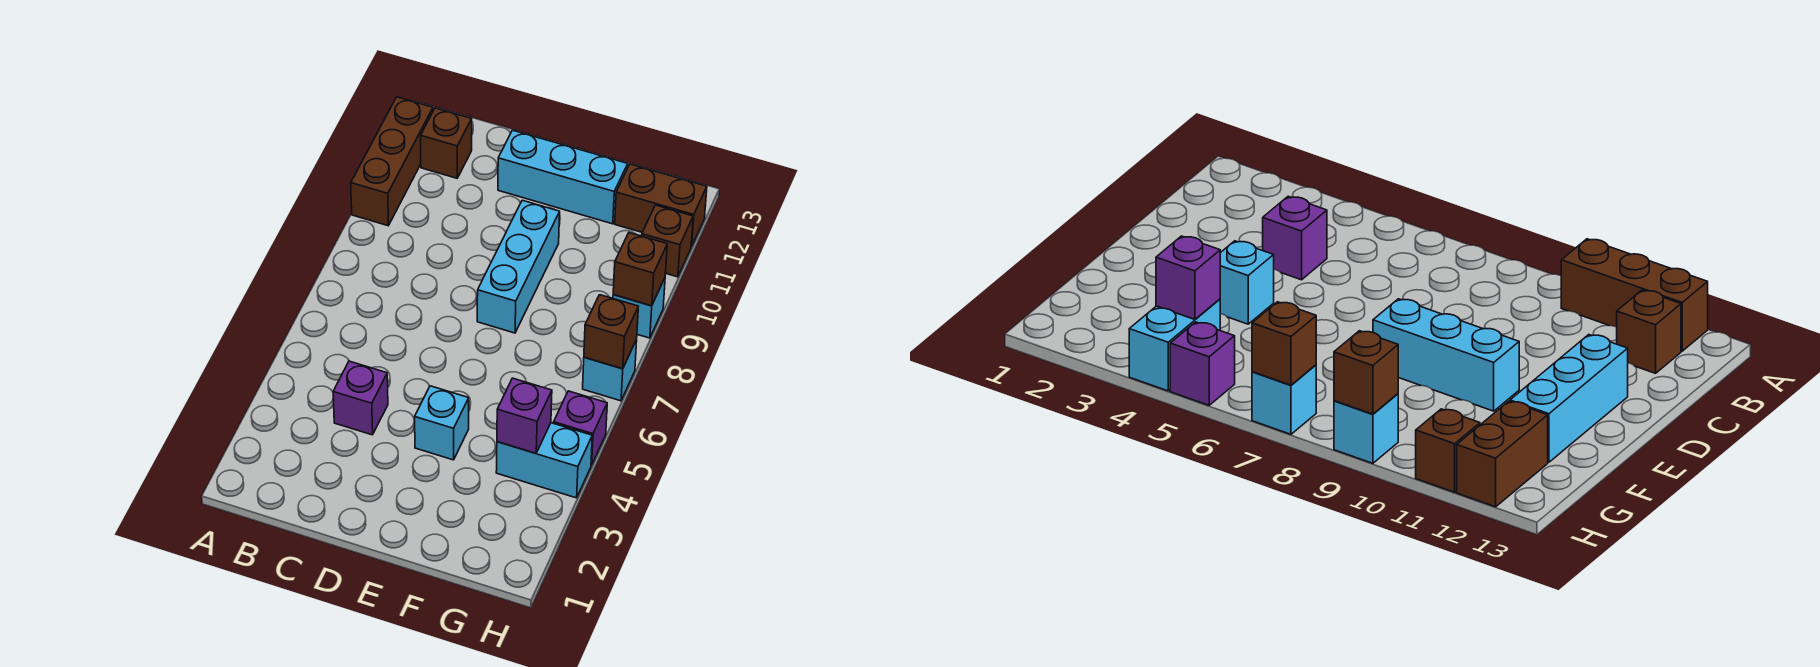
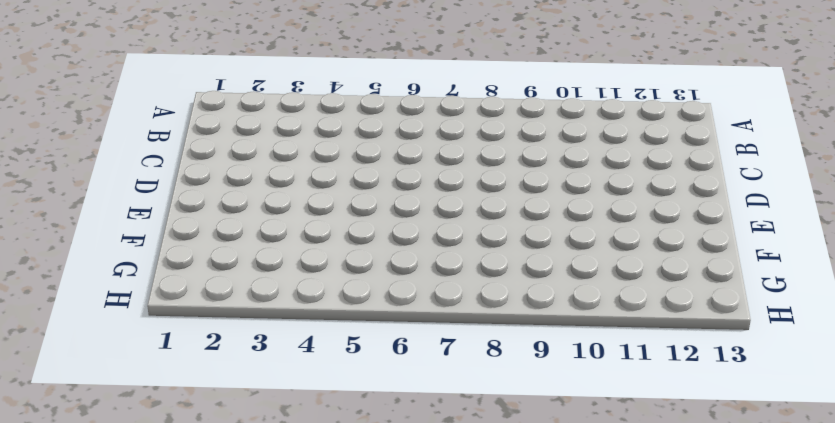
none -> brown 1x3 brick [351,97,433,226]
none -> brown 1x1 brick [421,108,472,178]
none -> purple 1x1 brick [333,361,388,435]

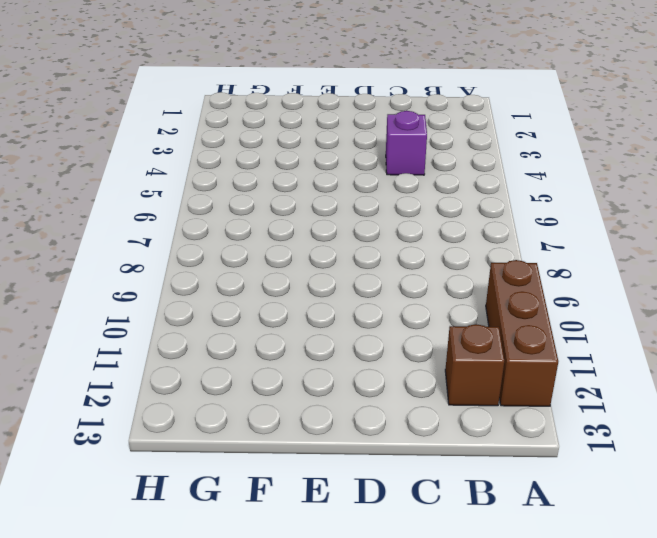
none -> cyan 1x3 brick [498,130,628,224]
none -> cyan 1x1 brick [415,386,469,460]
none -> cyan 1x3 brick [477,200,560,333]

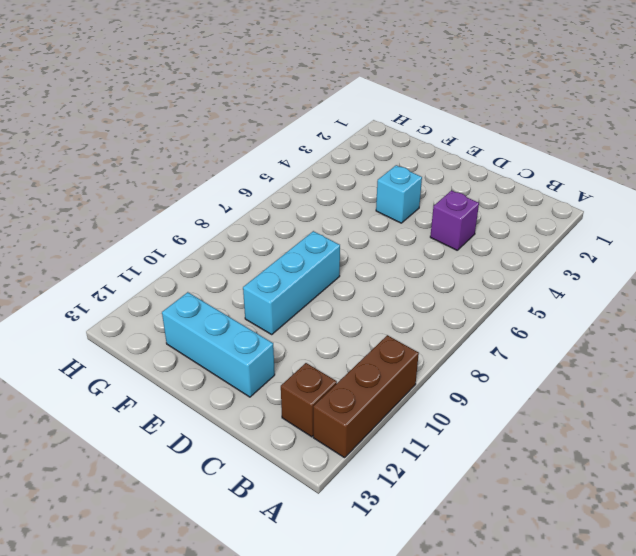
none -> cyan 1x2 brick [496,423,592,498]
none -> brown 1x2 brick [615,164,707,247]
none -> purple 1x1 brick [554,391,607,465]

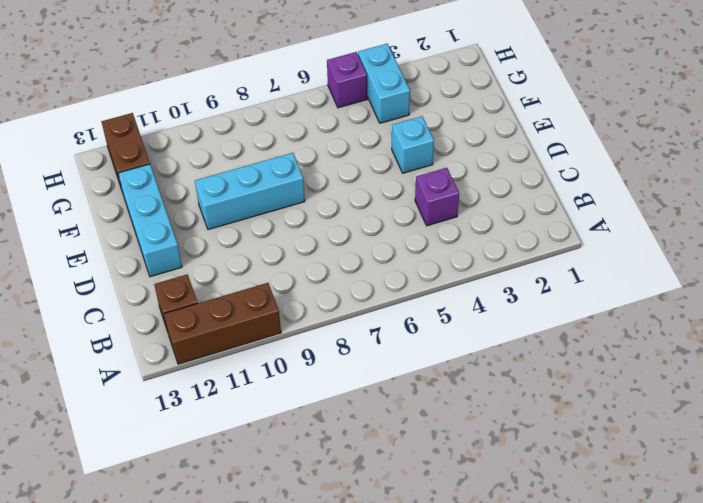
none -> cyan 1x1 brick [583,340,637,401]
none -> cyan 1x1 brick [613,278,665,338]
none -> brown 1x1 brick [642,205,693,277]

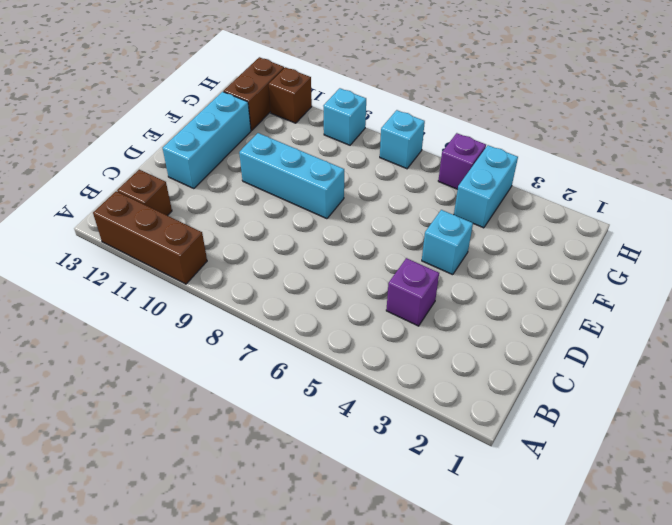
none -> purple 1x1 brick [497,378,552,453]
none -> brown 1x1 brick [584,295,638,369]
none -> brown 1x1 brick [613,233,667,306]

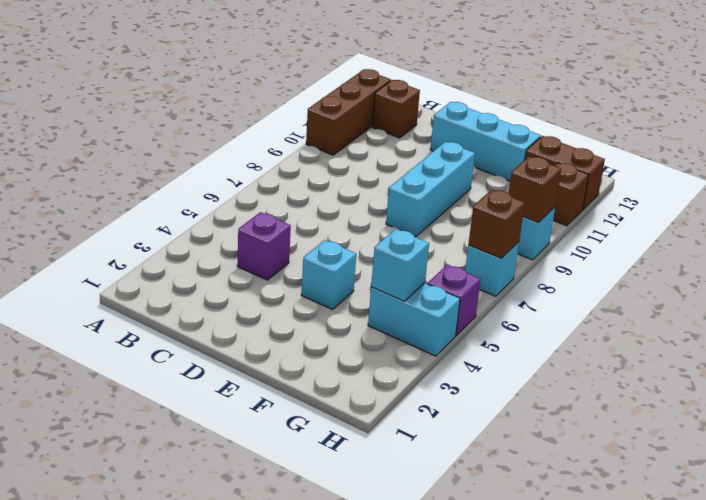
cyan 1x1 brick [371,229,429,301] -> purple 1x1 brick [497,378,552,453]

